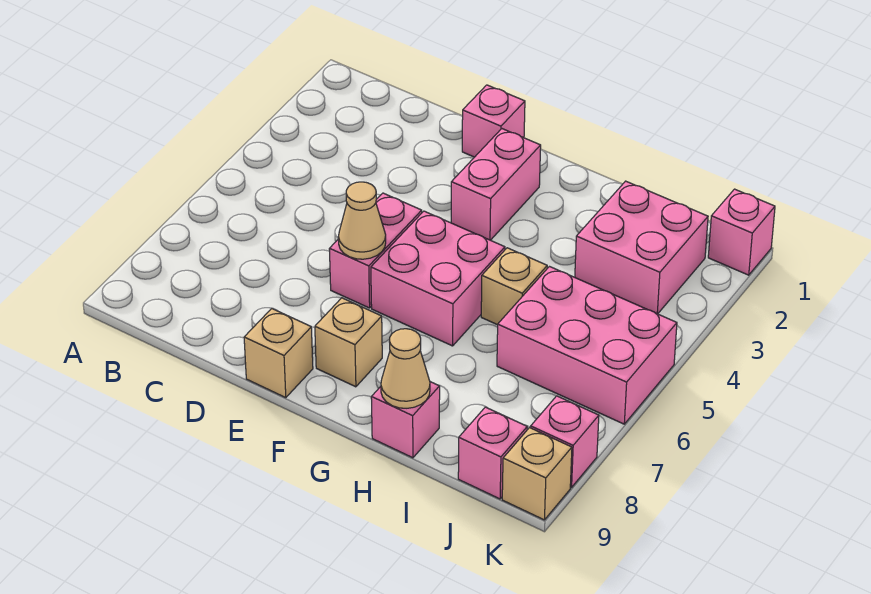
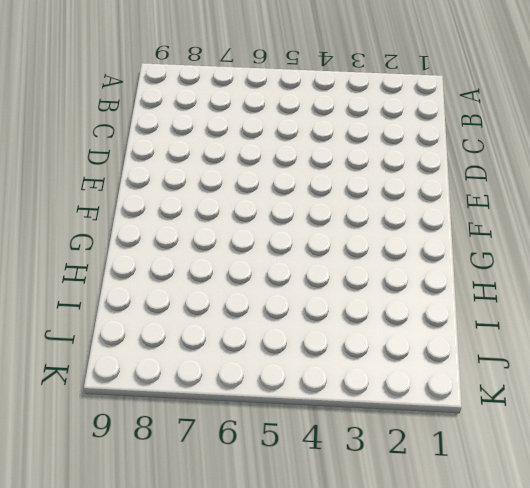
none -> pink 1x1 brick [462,85,525,157]
none -> pink 1x2 brick [329,193,422,308]
none -> tan 1x1 brick [244,309,313,398]

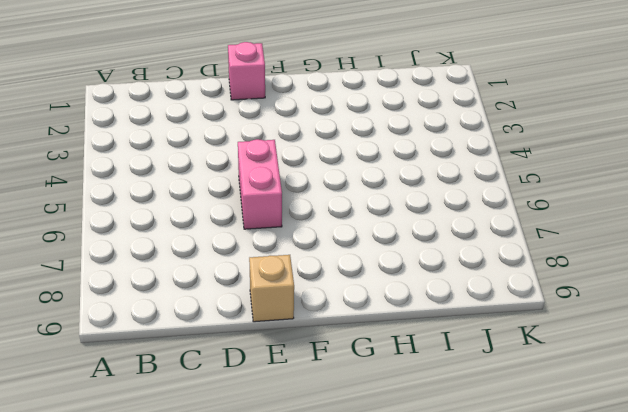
none -> pink 1x2 brick [451,129,541,240]
none -> pink 2x2 brick [371,211,505,346]
none -> tan 1x1 brick [315,298,382,387]

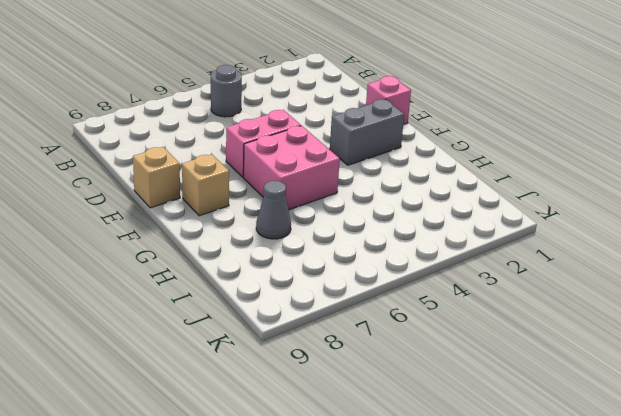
grey 1x1 round brick [211,65,242,117] -> none
grey 1x2 brick [330,99,404,165] -> pink 1x2 brick [451,129,541,240]
grey 1x1 cone [256,180,291,239] -> none
none -> tan 1x1 brick [481,248,547,325]
none -> pink 1x1 brick [371,382,440,458]
none -> pink 2x2 brick [575,181,708,314]

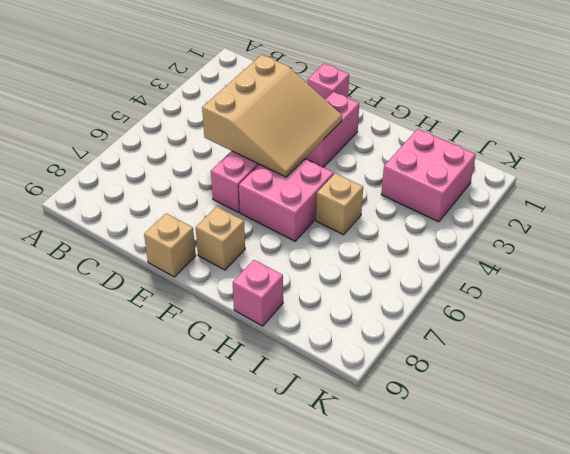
tan 3x3 slope [202,55,342,177] -> none
none -> pink 2x3 brick [497,267,677,424]
none -> pink 1x1 brick [458,407,527,499]
none -> pink 1x1 brick [708,189,775,275]

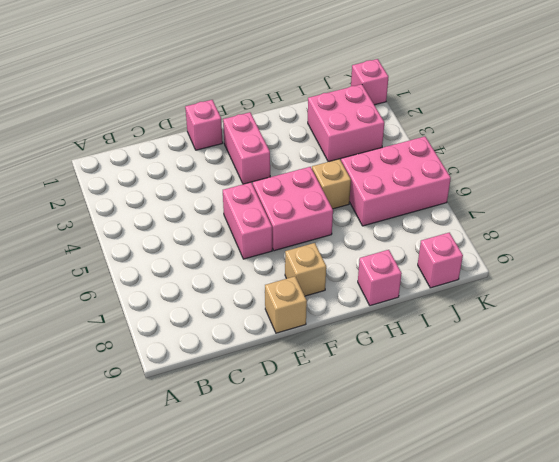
none -> pink 1x1 brick [531,396,599,487]
none -> tan 1x1 brick [502,428,572,520]
none -> tan 1x1 cone [338,182,386,259]

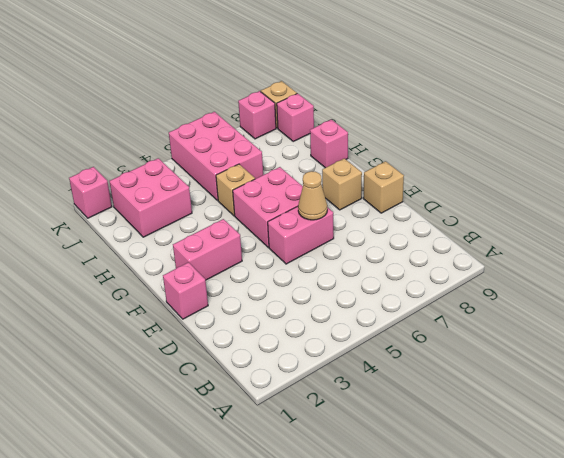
none -> tan 1x1 cone [381,329,430,408]

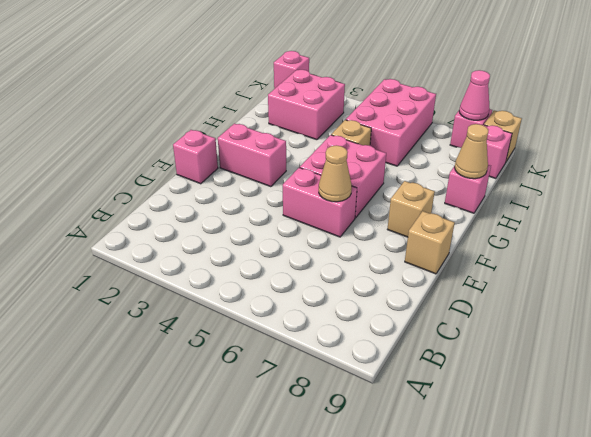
pink 1x1 cone [459,70,490,120] -> none

